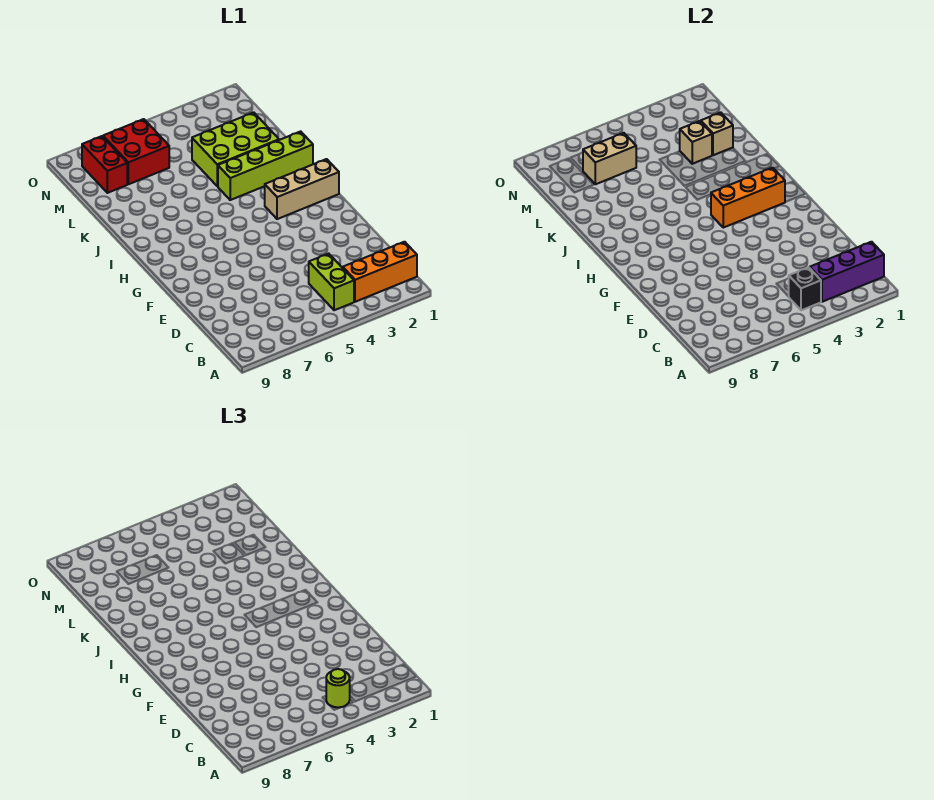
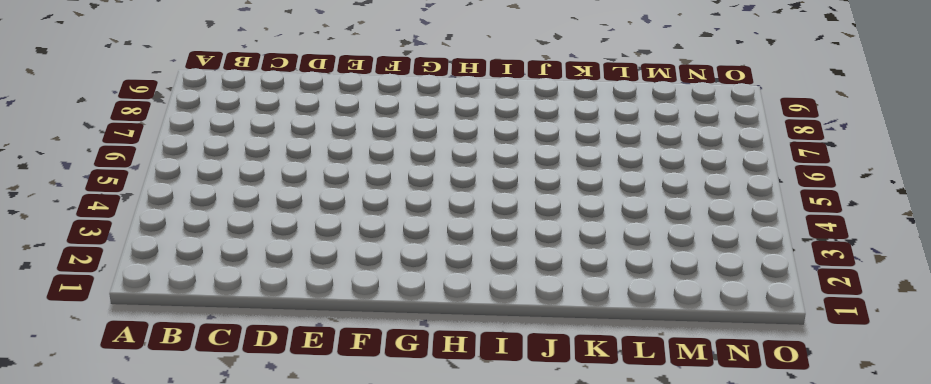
none -> orange 1x3 brick [343,242,417,302]
none -> lime 1x2 brick [309,254,354,310]
none -> tan 1x3 brick [265,159,339,219]

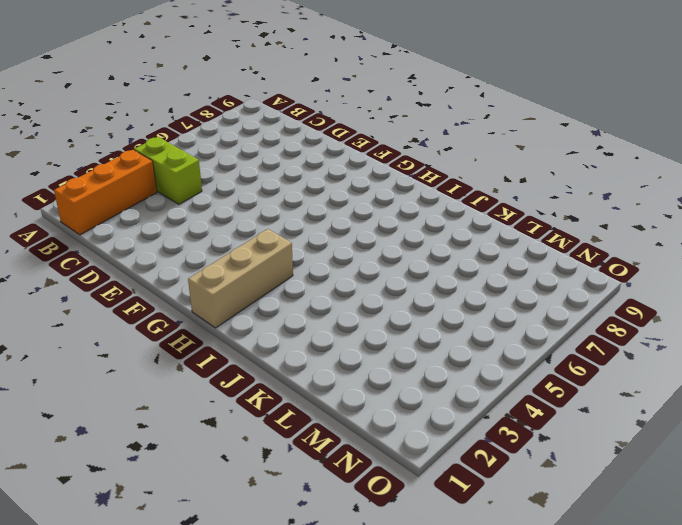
none -> lime 1x4 brick [218,131,313,200]
none -> lime 2x3 brick [192,112,279,186]
none -> red 2x2 brick [103,119,169,184]

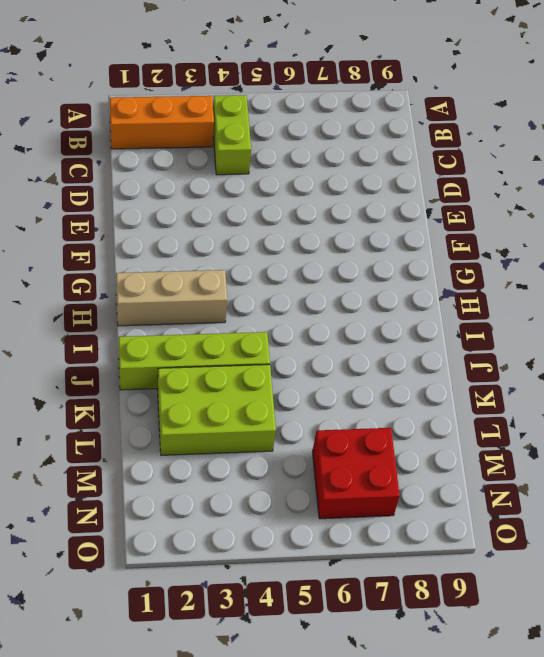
none -> red 1x2 brick [82,136,127,193]
none -> purple 1x3 brick [810,242,884,302]
none -> black 1x1 brick [788,267,821,310]

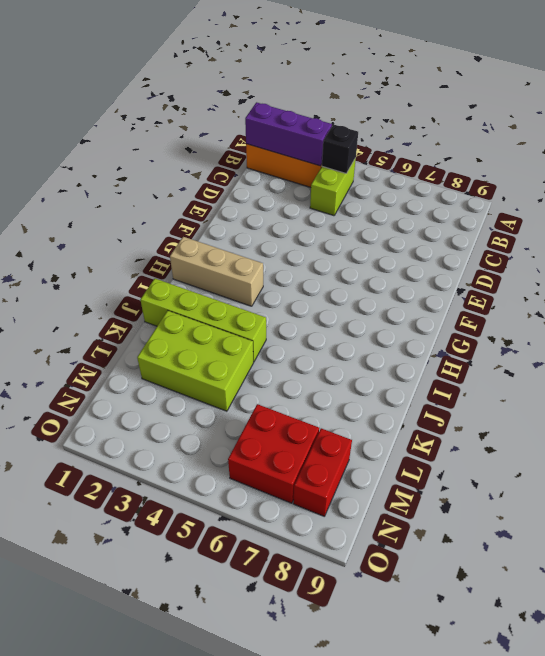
none -> orange 1x3 brick [711,168,785,228]
none -> tan 1x1 brick [701,112,733,155]
none -> tan 1x1 brick [680,121,712,164]

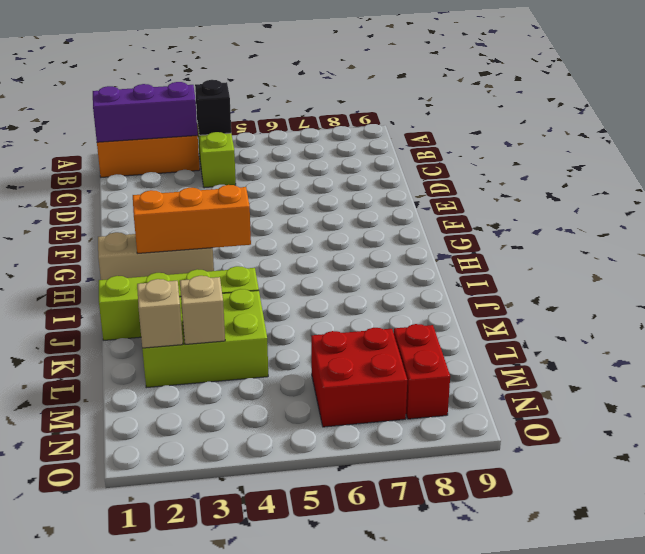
none -> tan 1x2 brick [583,133,636,184]
none -> lime 1x1 round brick [326,669,350,707]

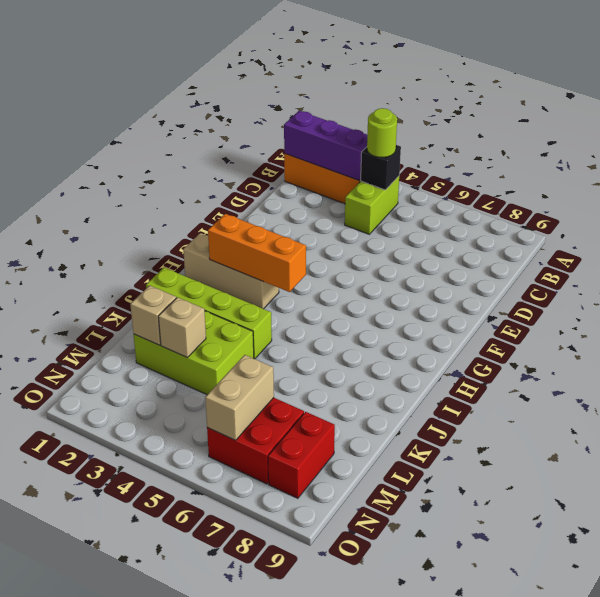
tan 1x2 brick [205,355,274,440] -> tan 1x2 brick turned to [583,133,636,184]

